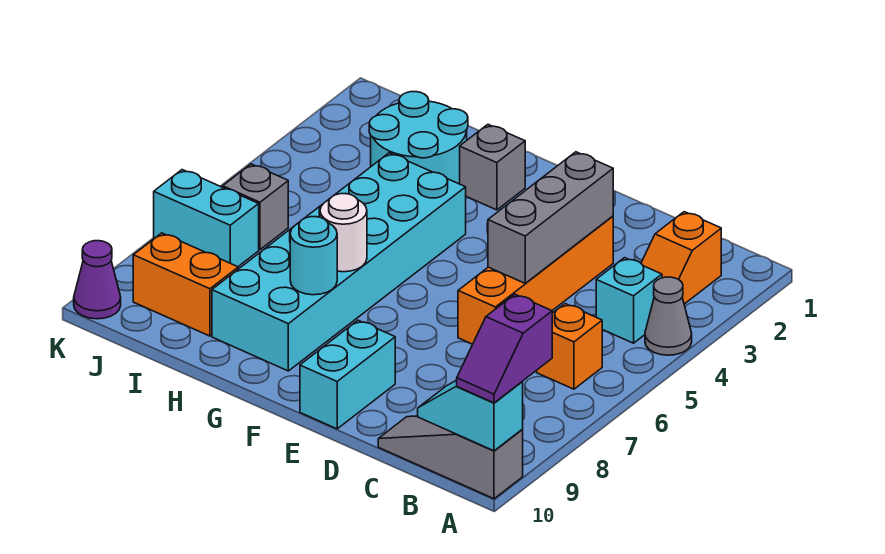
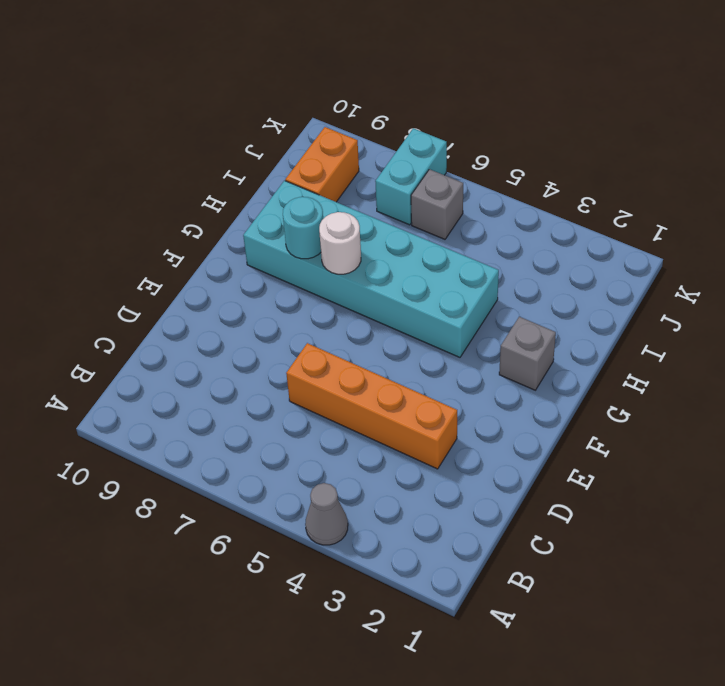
none -> grey 1x3 slope [378,416,523,499]
none -> orange 1x2 slope [641,212,721,304]
none -> cyan 1x1 brick [596,258,662,343]

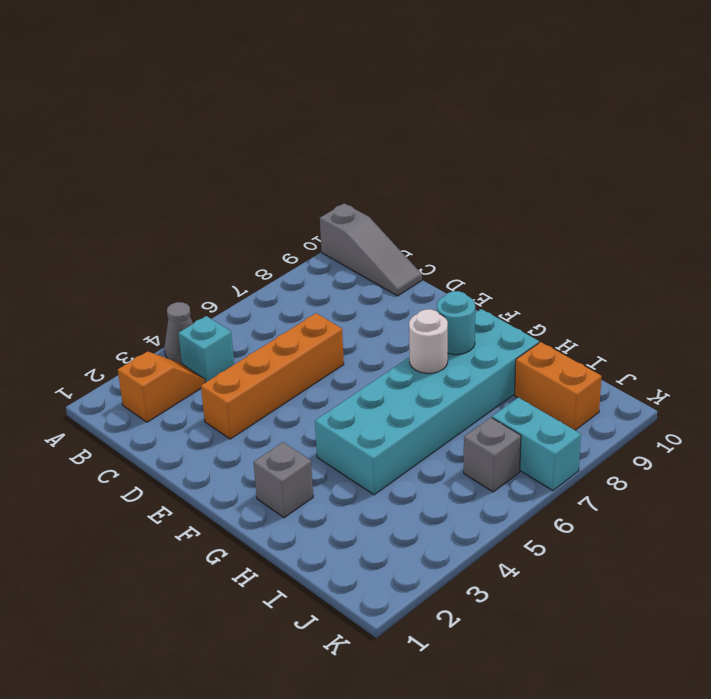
none -> orange 1x1 brick [537,304,602,389]
none -> cyan 1x2 brick [300,320,395,429]
none -> cyan 2x2 round brick [369,92,468,184]

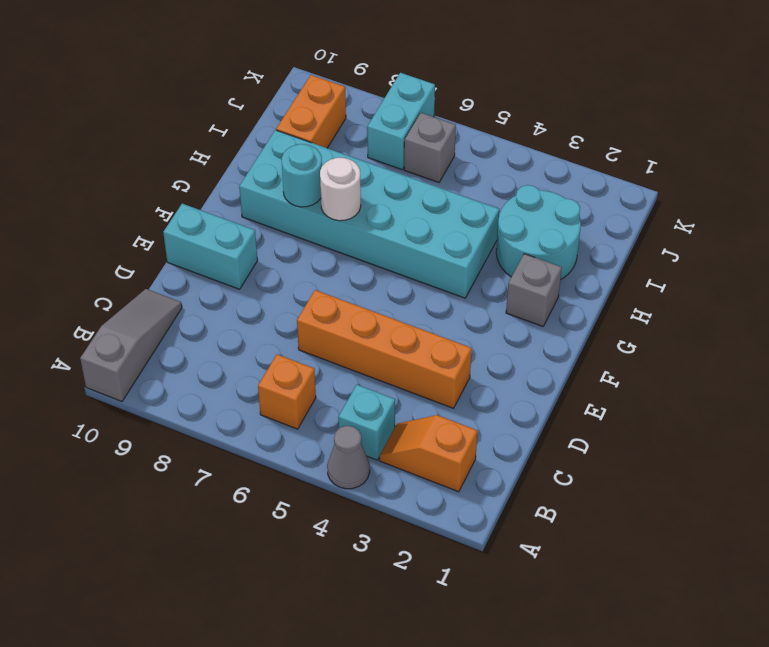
none -> purple 1x1 cone [74,241,121,319]
none -> cyan 1x2 slope [418,380,523,451]
none -> grey 1x3 brick [488,152,613,283]

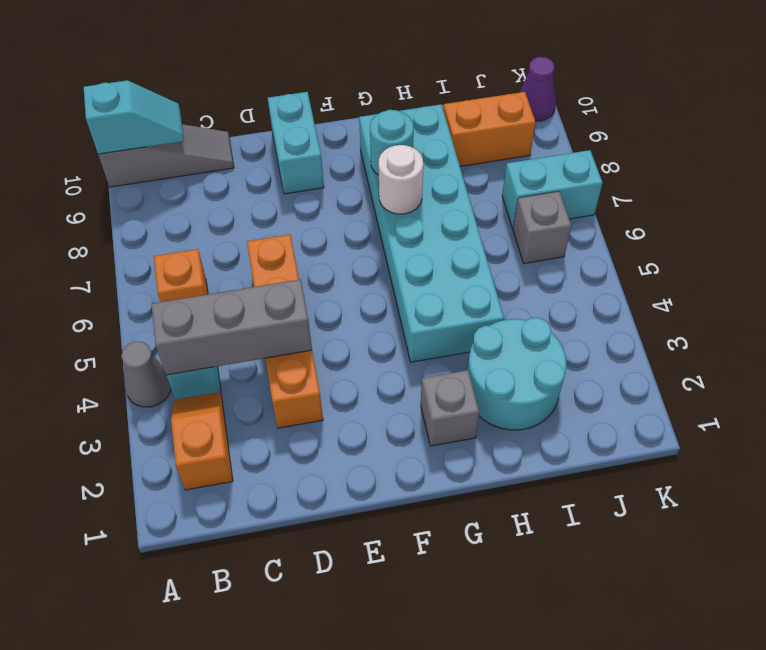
grey 1x3 brick [151,279,312,375] -> grey 1x3 brick turned to [488,152,613,283]
none -> purple 1x2 slope [457,294,552,403]

